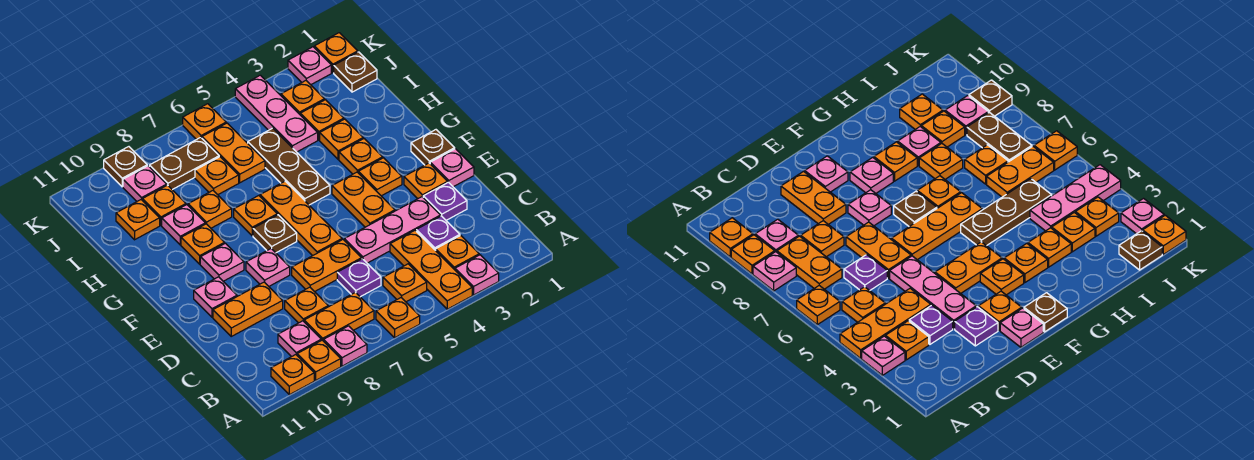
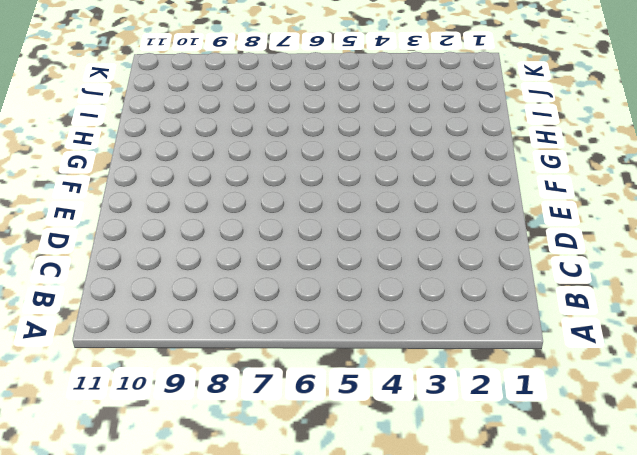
none -> pink 1x1 plate [455,255,499,295]
none -> orange 1x3 plate [390,230,472,309]
none -> orange 1x1 plate [376,298,420,338]
none -> pink 1x1 plate [324,326,367,366]

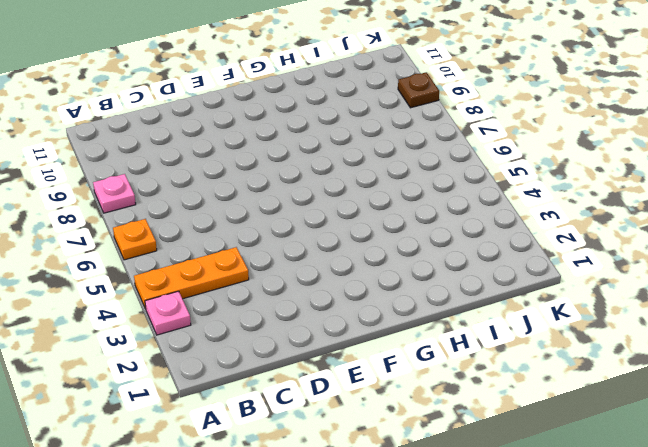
none -> orange 1x1 plate [297,340,341,380]
none -> orange 1x1 plate [271,355,314,395]
none -> orange 1x1 plate [436,235,479,270]
none -> orange 1x1 plate [383,264,427,302]

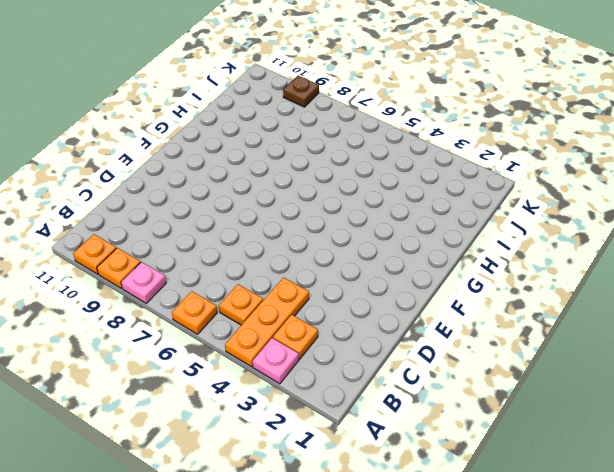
none -> orange 1x2 plate [304,292,374,341]
none -> pink 1x1 plate [278,321,321,357]
none -> purple 1x1 plate [416,216,460,251]
none -> purple 1x1 plate [337,259,381,297]

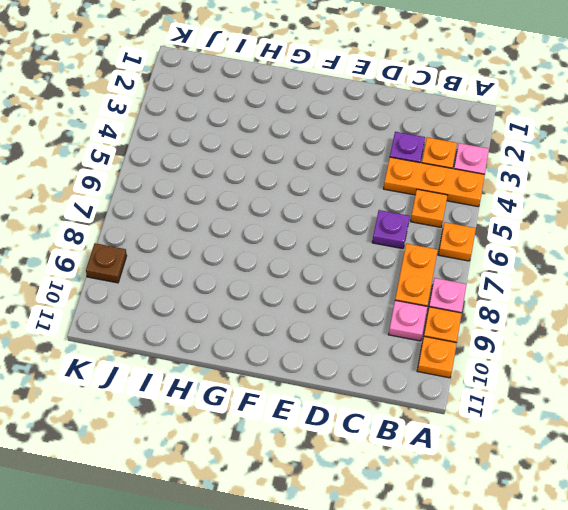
none -> orange 1x1 plate [285,287,328,323]
none -> purple 1x1 plate [423,182,467,220]
none -> pink 1x3 plate [344,197,441,263]
none -> orange 1x2 plate [292,239,362,292]

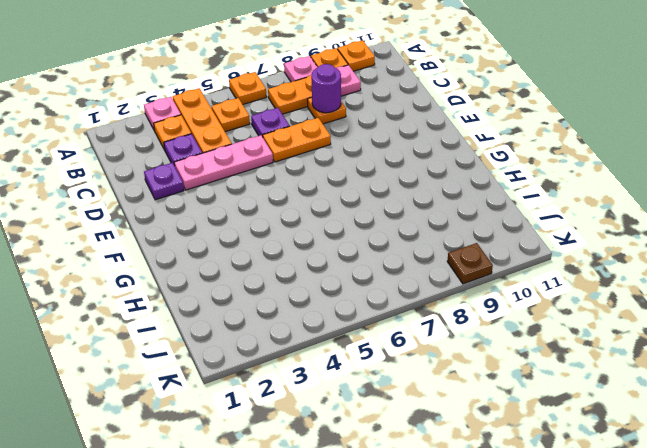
purple 1x1 round brick [311,64,341,113] -> none
none -> orange 1x2 plate [213,282,283,336]
none -> pink 1x1 plate [430,149,474,187]
none -> orange 1x1 plate [404,163,448,199]
none -> orange 1x2 plate [332,172,395,227]

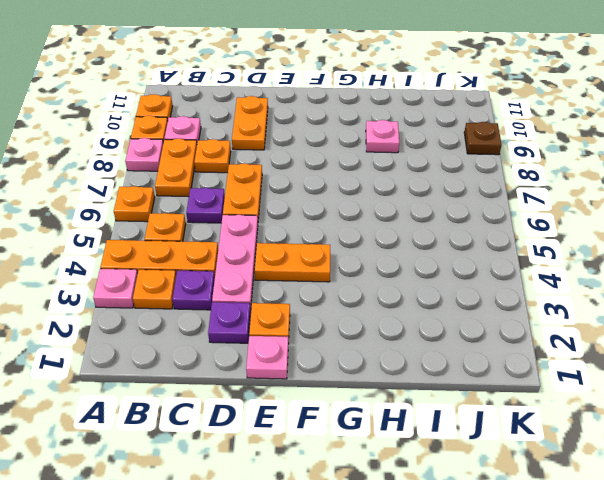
none -> orange 1x3 plate [260,181,342,256]
none -> pink 1x1 plate [246,249,290,286]
none -> pink 1x1 plate [194,277,237,317]
none -> brown 1x1 plate [411,130,455,165]

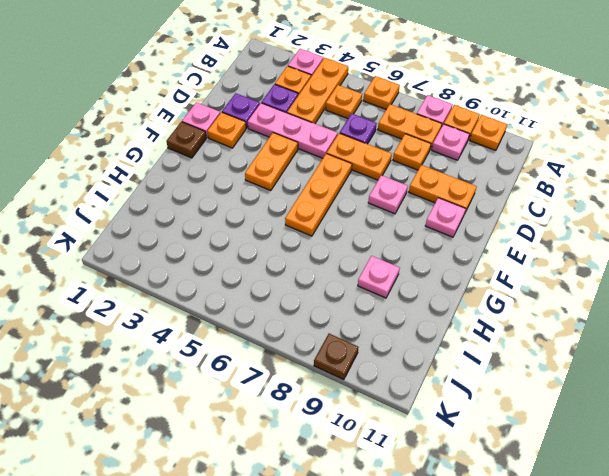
none -> orange 1x1 plate [358,158,402,196]
none -> brown 1x1 plate [253,215,297,253]
none -> pink 1x1 plate [200,243,244,281]
none -> orange 1x1 plate [339,139,383,174]

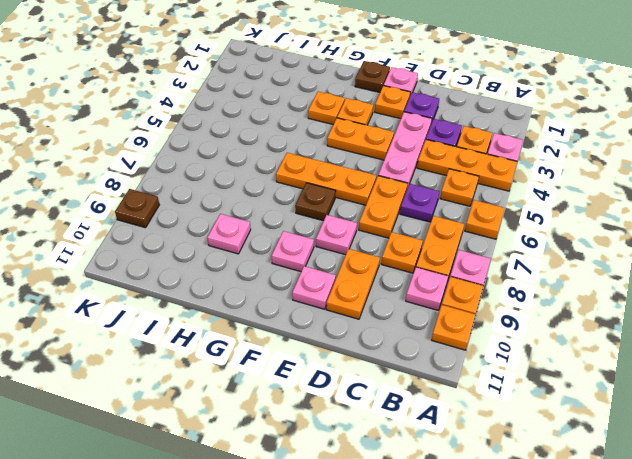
none -> brown 1x3 plate [248,128,330,205]
none -> orange 1x1 plate [234,196,277,236]
none -> orange 1x1 plate [181,224,225,264]
none -> orange 1x1 plate [320,119,363,159]

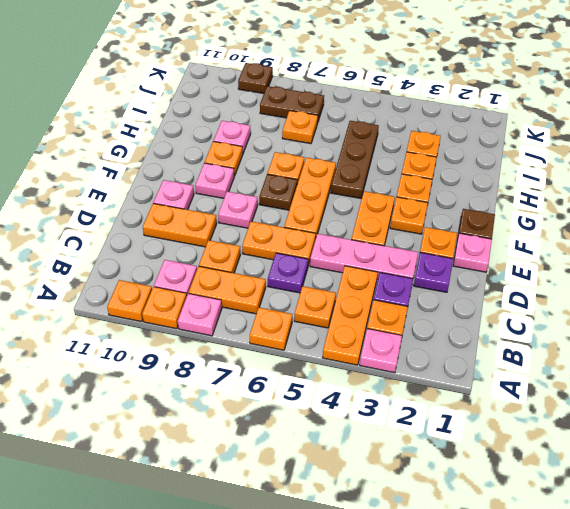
none -> orange 1x1 plate [188,191,232,228]
none -> pink 1x3 plate [235,75,318,152]
none -> orange 1x2 plate [202,123,265,183]
none -> orange 1x1 plate [142,185,186,225]

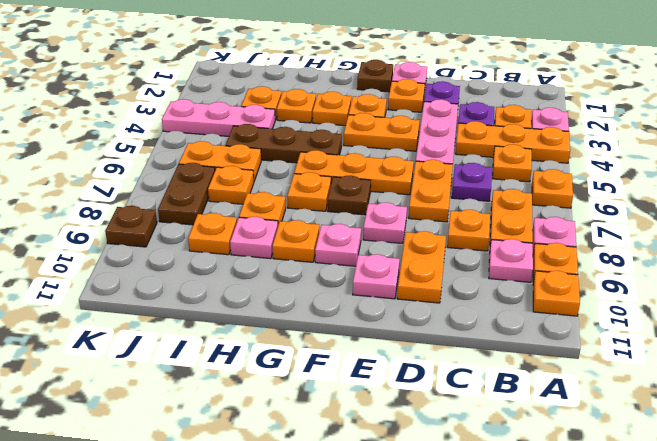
none -> orange 1x1 plate [116,200,160,240]
none -> brown 1x1 plate [334,52,377,92]
none -> orange 1x1 plate [281,81,325,114]
none -> pink 1x1 plate [123,166,167,201]

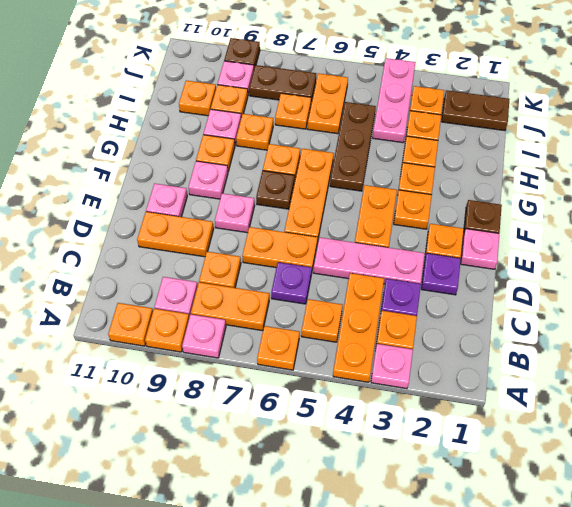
brown 1x2 plate [441,90,509,131] -> brown 1x1 plate [334,52,377,92]
none -> orange 1x1 plate [314,33,358,73]
none -> pink 1x1 plate [288,47,331,85]
none -> orange 1x1 plate [183,104,226,140]

